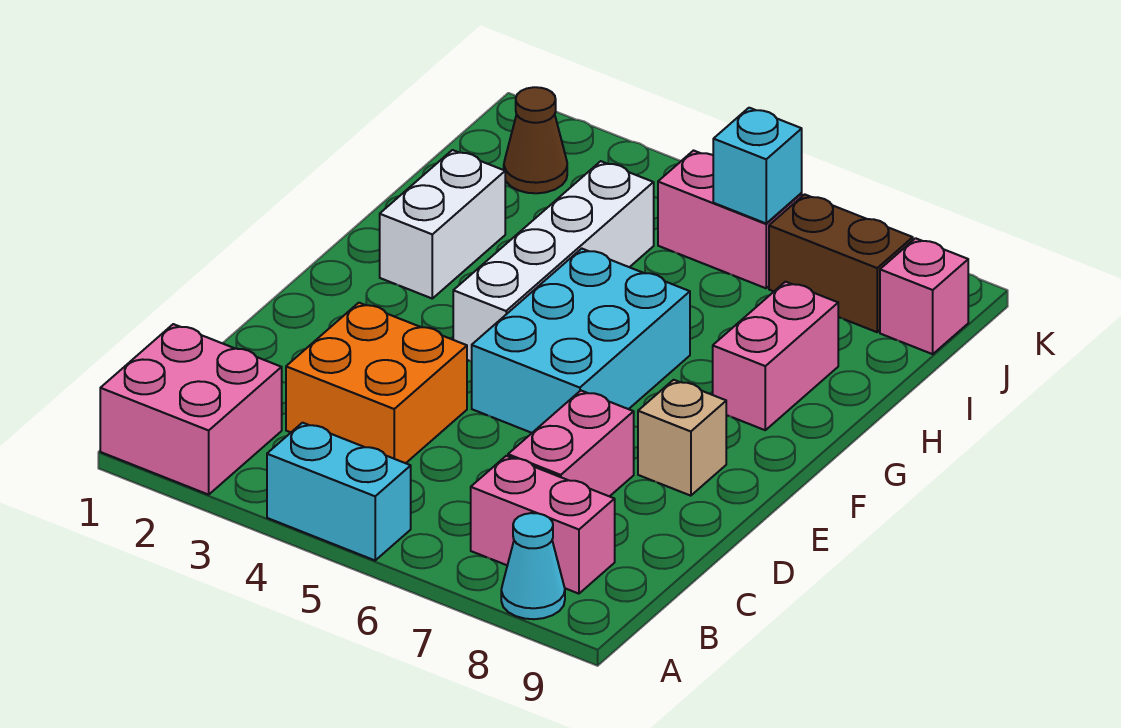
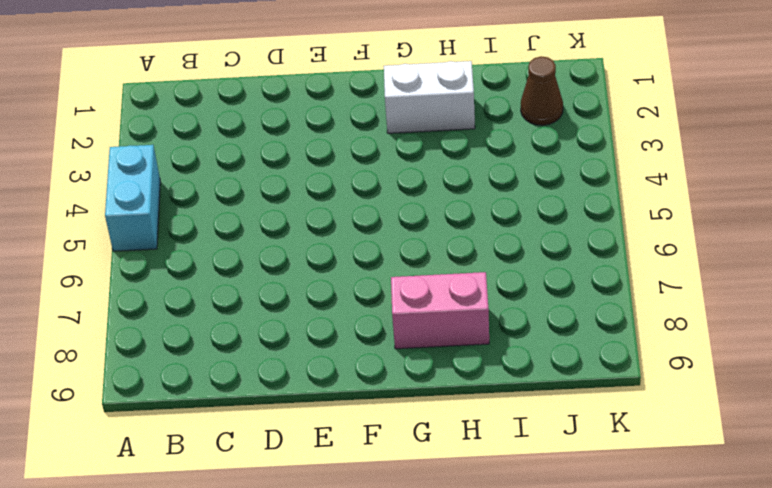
none -> pink 2x2 brick [100,324,282,495]
none -> cyan 1x1 cone [501,513,565,619]
none -> pink 1x2 brick [471,456,615,594]

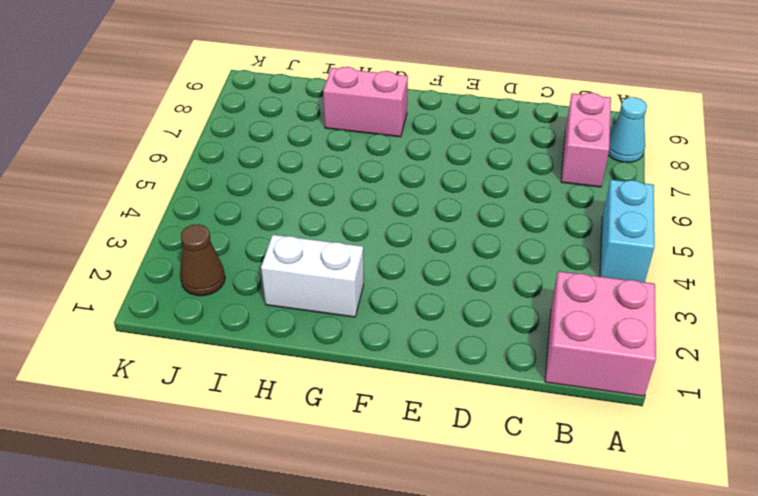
none -> orange 2x2 brick [286,303,467,463]
none -> pink 1x2 brick [508,391,634,497]
none -> cyan 2x3 brick [472,249,690,433]

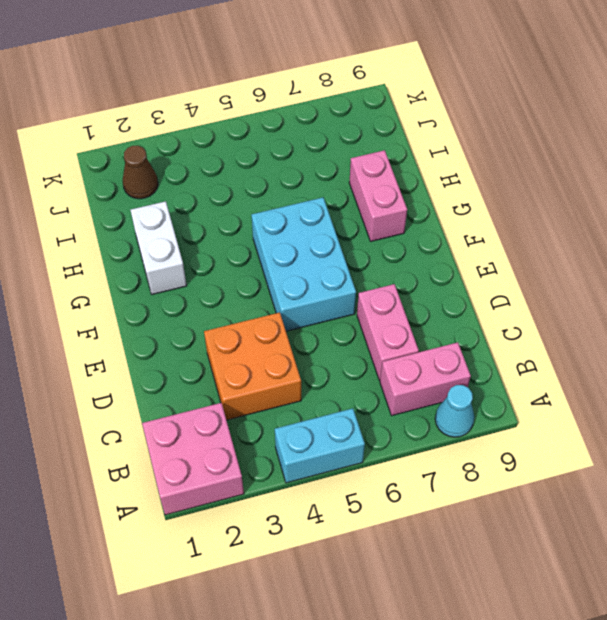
none -> tan 1x1 brick [638,380,726,496]
none -> white 1x4 brick [453,161,654,361]
none -> pink 1x2 brick [658,151,802,288]

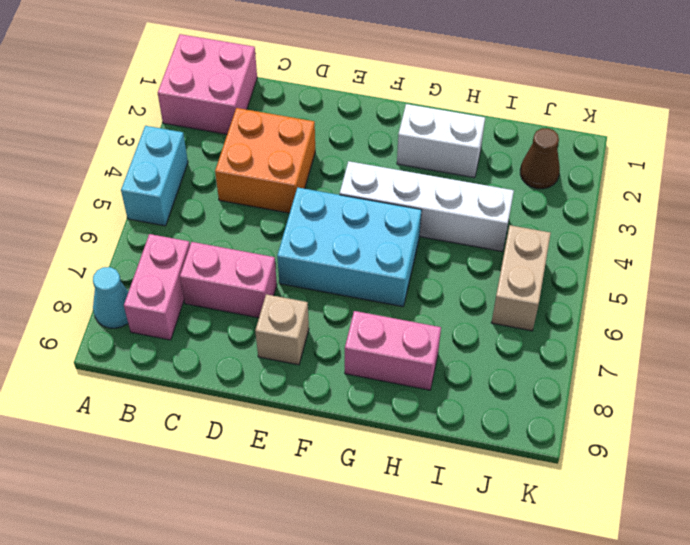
tan 1x2 brick [491,225,551,331] -> pink 1x2 brick [658,151,802,288]
none -> brown 1x2 brick [769,194,913,332]
none -> pink 1x1 brick [880,238,968,354]
none -> cyan 1x1 brick [713,108,802,223]

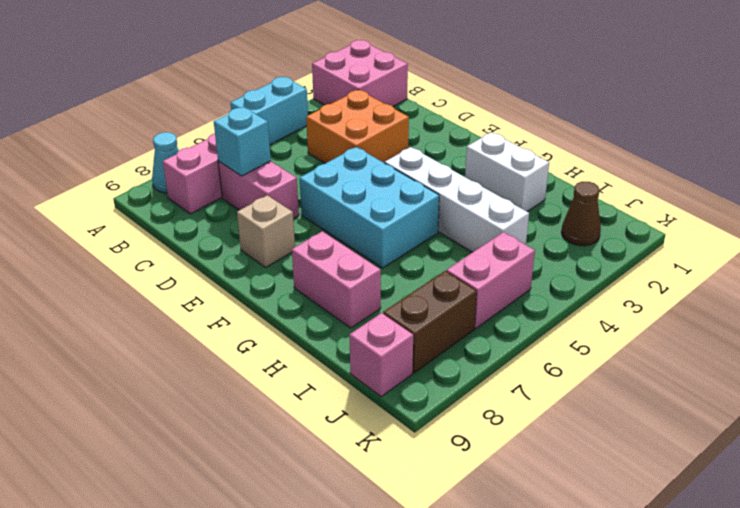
cyan 1x1 brick [214,107,271,176] -> cyan 1x1 brick moved to [713,108,802,223]

